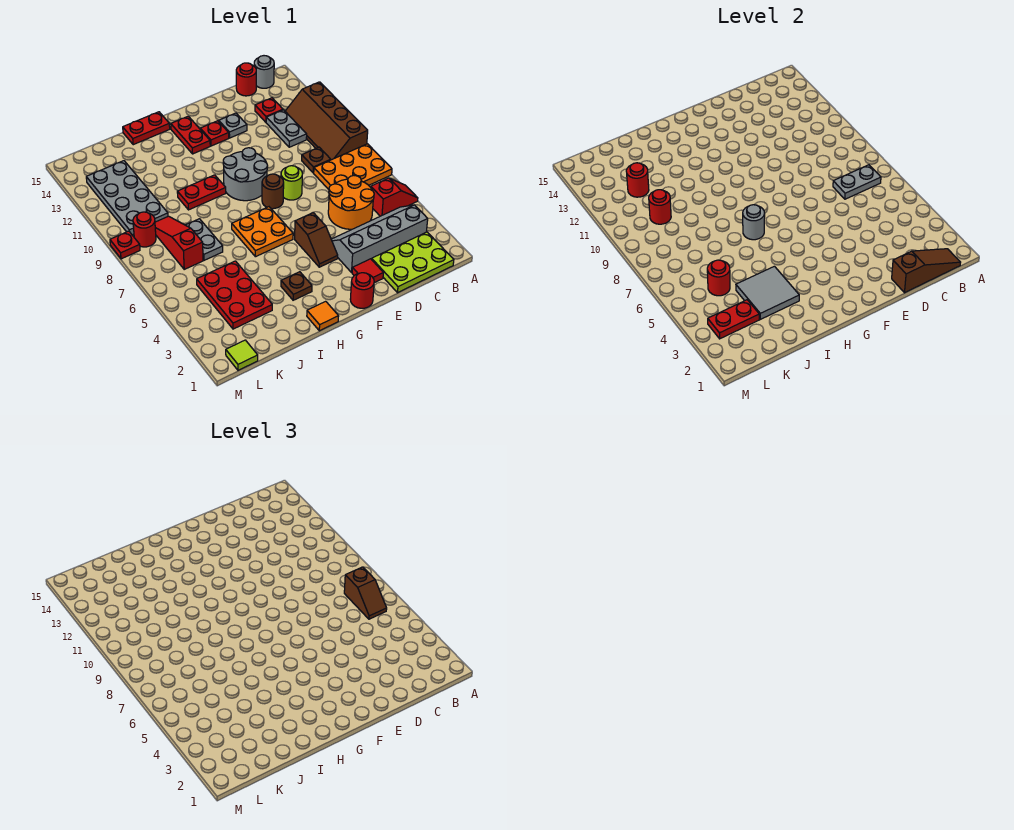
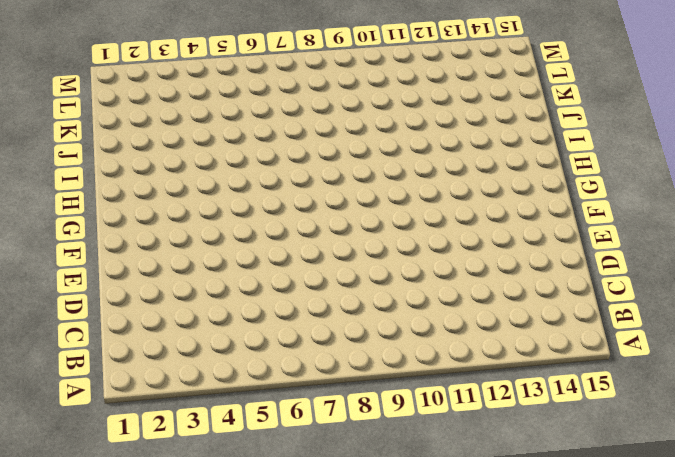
none -> red 1x2 slope [371,178,418,216]
none -> orange 2x3 plate [314,144,392,190]
none -> brown 2x4 slope [285,82,368,160]
none -> lime 2x3 plate [372,232,454,293]

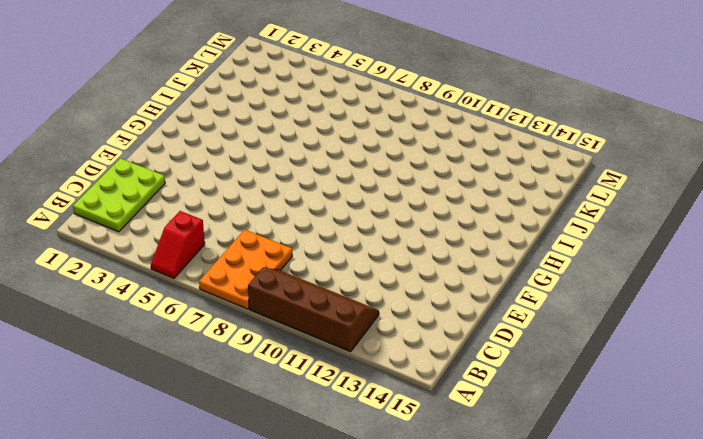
none -> grey 2x4 slope [331,205,428,272]
none -> grey 1x1 round brick [254,56,274,88]
none -> orange 2x2 round brick [328,176,374,229]
none -> brown 1x1 plate [302,147,331,173]

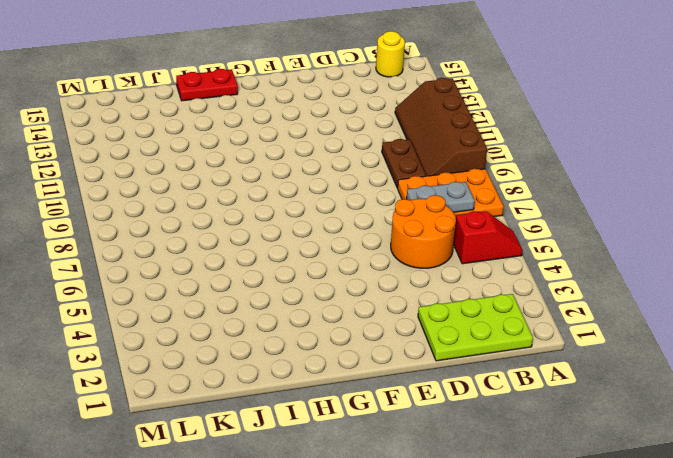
yellow 1x1 round brick [376,31,405,77] -> grey 1x1 round brick [254,56,274,88]
brown 1x2 plate [382,139,426,188] -> brown 1x1 plate [302,147,331,173]
none -> grey 2x4 slope [331,205,428,272]
none -> grey 1x2 plate [266,110,307,147]
none -> red 1x1 plate [255,98,283,122]
none -> red 1x1 round brick [236,63,256,96]

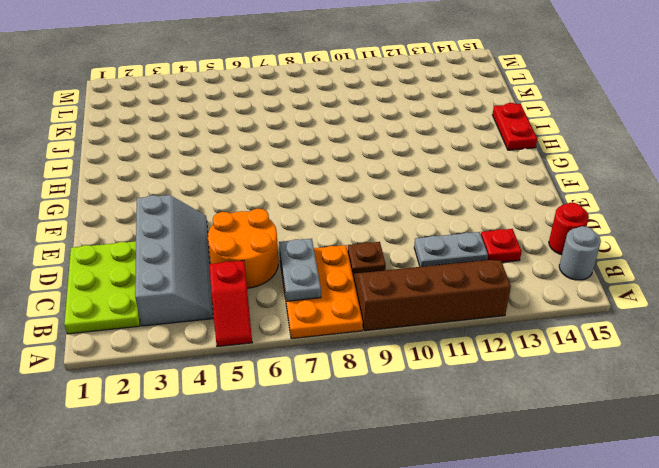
none -> red 1x1 tile [352,259,383,283]
none -> lime 1x1 round brick [281,166,302,200]
none -> grey 1x1 plate [219,113,247,138]
none -> red 1x1 round brick [350,273,374,308]

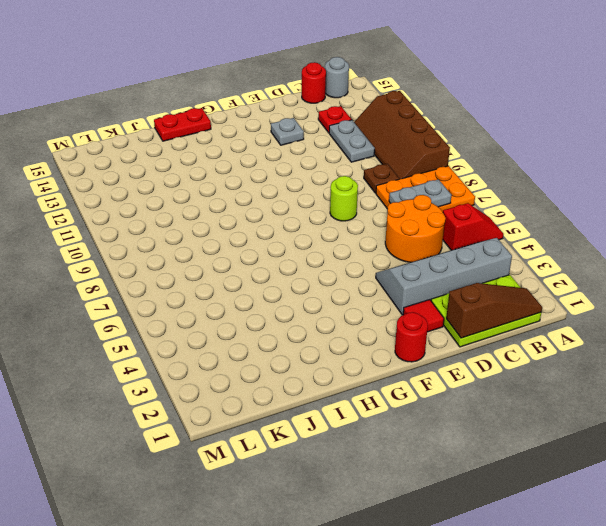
none -> brown 1x2 slope [295,213,338,267]
none -> brown 1x1 round brick [262,174,284,209]
none -> grey 2x2 round brick [223,148,268,201]
none -> red 1x1 plate [200,121,229,146]

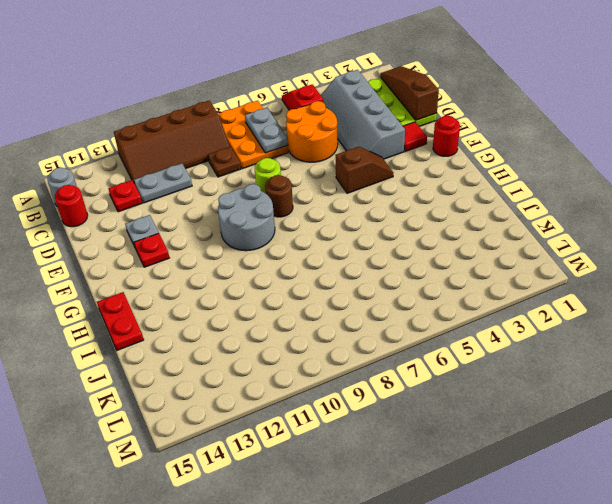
none -> orange 2x2 plate [232,207,293,257]
none -> red 1x2 plate [171,116,210,154]
none -> orange 1x1 tile [307,301,339,331]
none -> brown 1x1 plate [281,272,312,300]

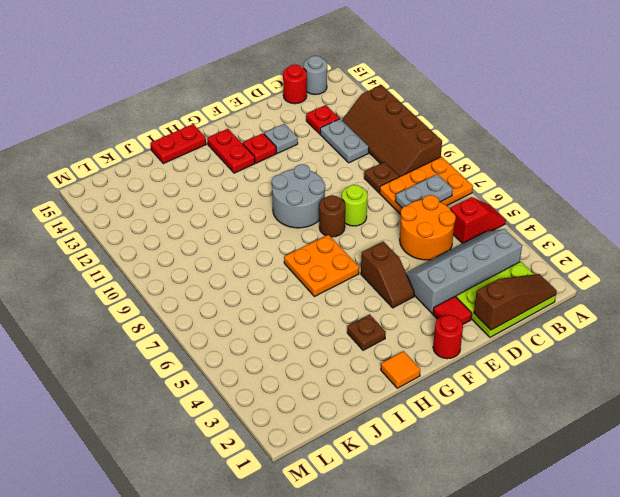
none -> red 1x2 plate [177,175,226,210]
none -> red 2x3 plate [197,261,272,329]
none -> grey 1x2 plate [186,219,223,260]
none -> red 1x3 slope [155,216,203,269]

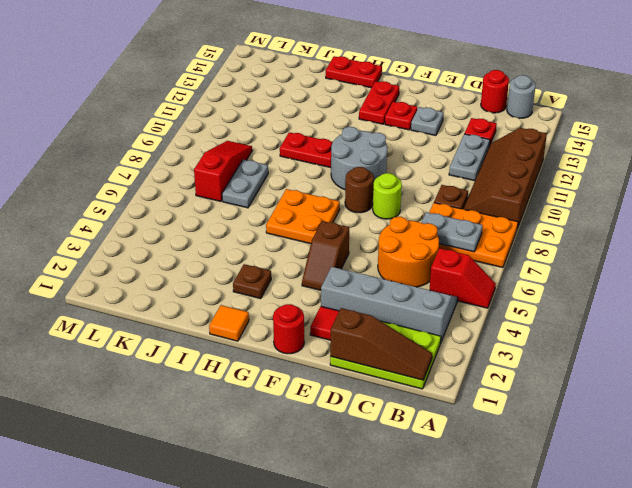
none -> red 2x3 plate [197,261,272,329]
none -> grey 2x4 plate [86,161,168,235]
none -> lime 1x1 tile [226,340,258,370]
none -> red 1x1 round brick [133,212,156,247]

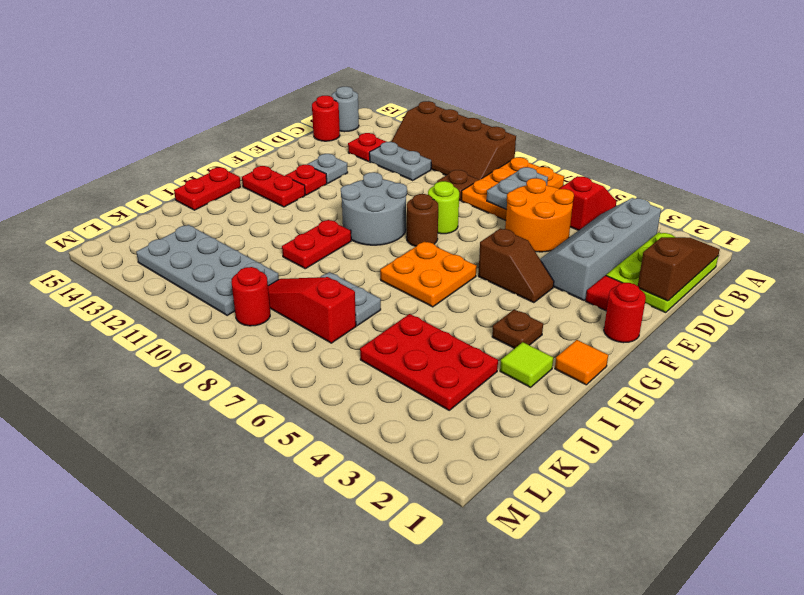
lime 1x1 tile [500,342,553,387] -> lime 1x1 tile moved to [226,340,258,370]
none -> red 1x1 plate [110,231,140,259]
none -> grey 1x1 round brick [743,205,765,240]
none -> grey 2x2 tile [736,266,799,319]
none -> red 1x2 plate [708,300,759,339]

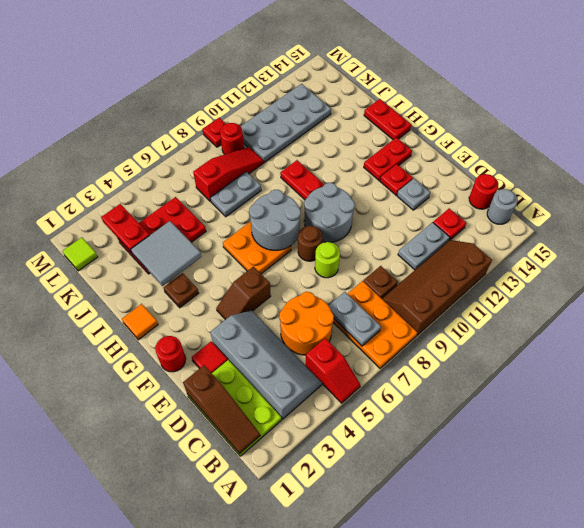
grey 2x2 round brick [249,190,301,250] -> grey 1x1 round brick [743,205,765,240]
none -> red 1x1 round brick [707,260,730,296]
none -> red 1x1 round brick [649,190,671,224]
none -> red 1x1 round brick [626,163,649,197]
none -> brown 1x2 slope [344,567,387,619]

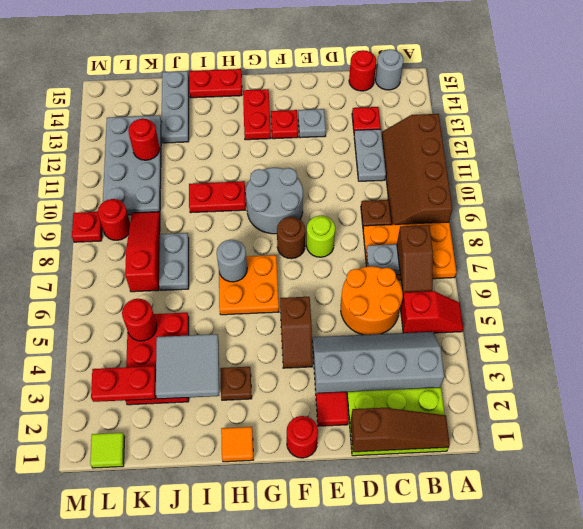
grey 1x3 plate [161,71,189,143] -> none
none -> red 1x1 round brick [649,190,671,224]

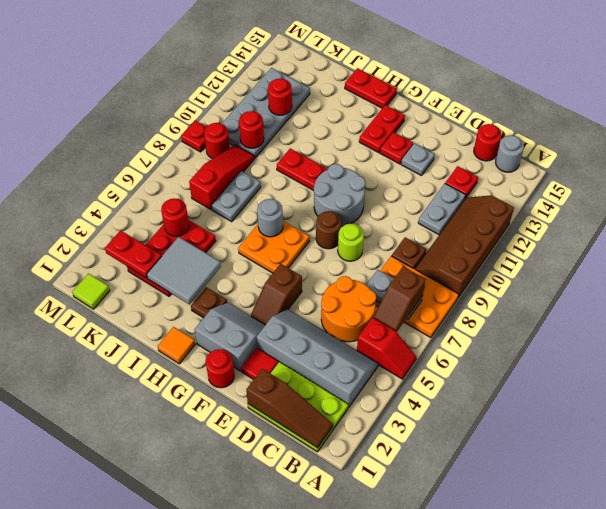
grey 2x2 slope [195,302,265,371] -> none

